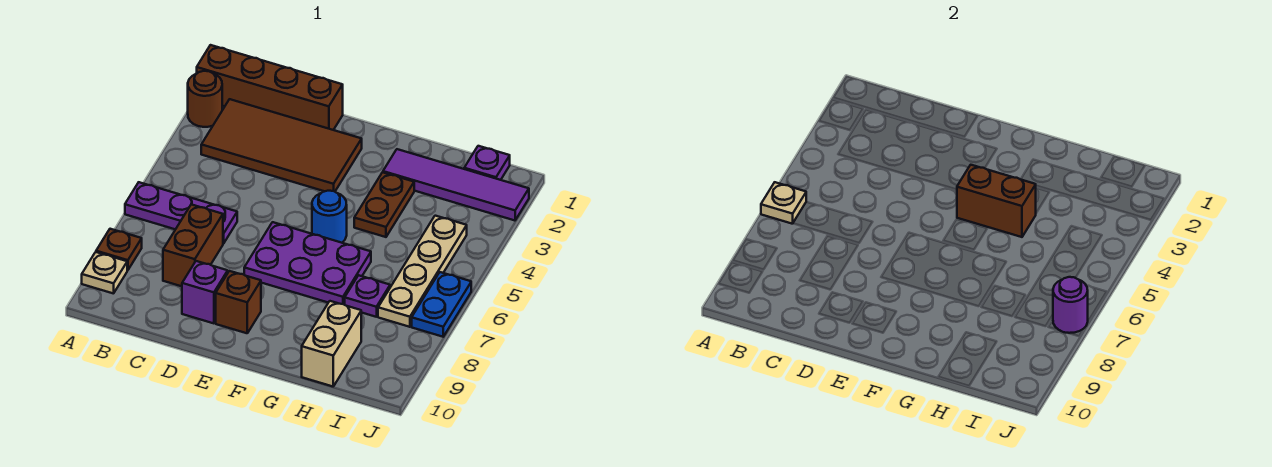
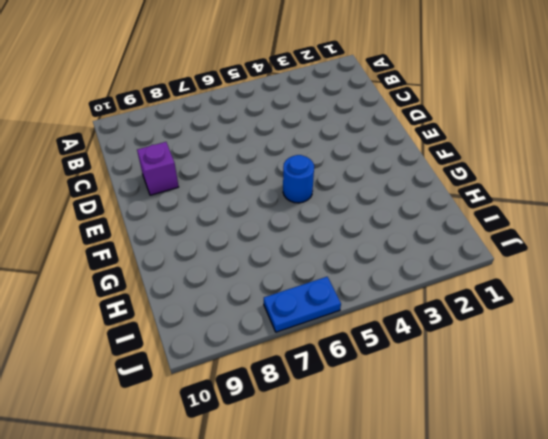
none -> brown 1x4 brick [197,45,343,130]
none -> brown 1x1 round brick [188,71,222,127]
none -> purple 1x3 plate [125,182,237,244]

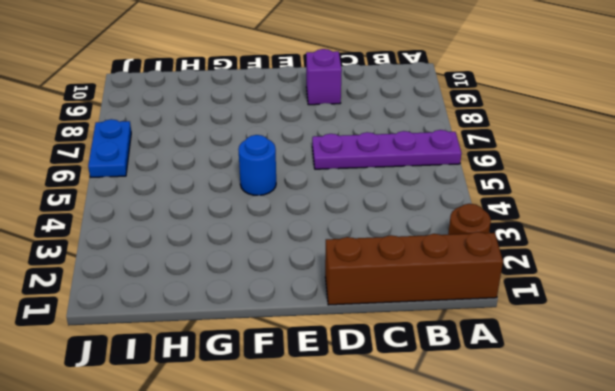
purple 1x4 plate [312,130,461,169] -> purple 1x3 plate [125,182,237,244]
none -> brown 1x1 plate [96,229,142,270]
none -> tan 1x1 plate [82,252,127,294]
none -> brown 2x4 tile [201,99,362,192]

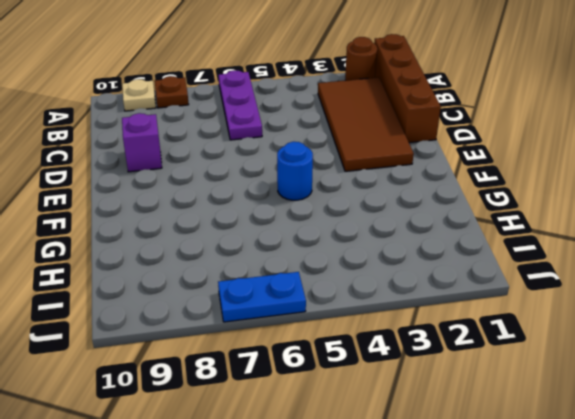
none -> brown 1x2 brick [163,204,223,286]
none -> purple 2x3 plate [244,222,371,305]
none -> brown 1x1 brick [216,271,261,333]

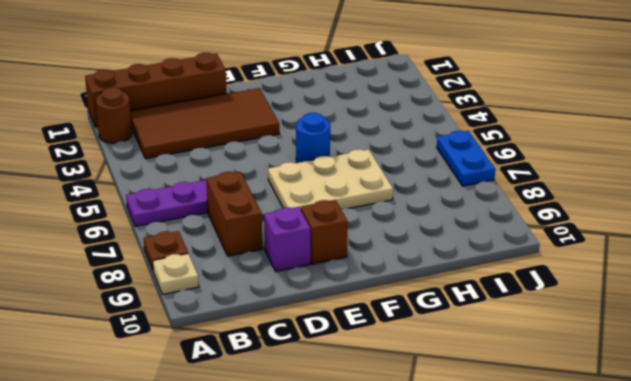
tan 2x3 plate [268,149,393,210] -> purple 2x3 plate [244,222,371,305]
none -> purple 1x4 tile [383,149,529,220]
none -> brown 1x2 plate [354,172,414,237]
none -> purple 1x1 plate [345,275,390,317]

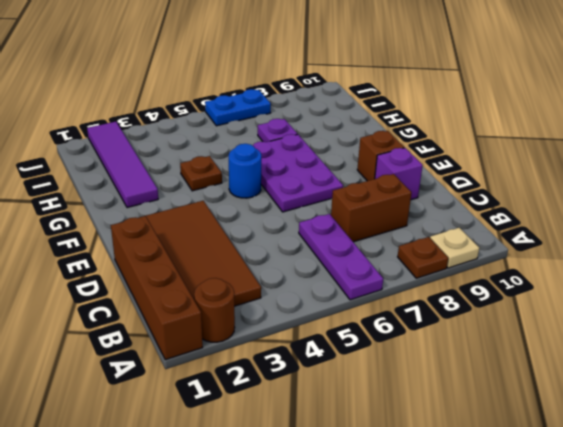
brown 1x1 plate [180,156,222,191] -> brown 1x2 plate [354,172,414,237]
none -> tan 1x2 brick [302,301,361,386]
none -> purple 1x1 plate [464,146,510,180]
none -> tan 1x4 plate [378,216,467,327]

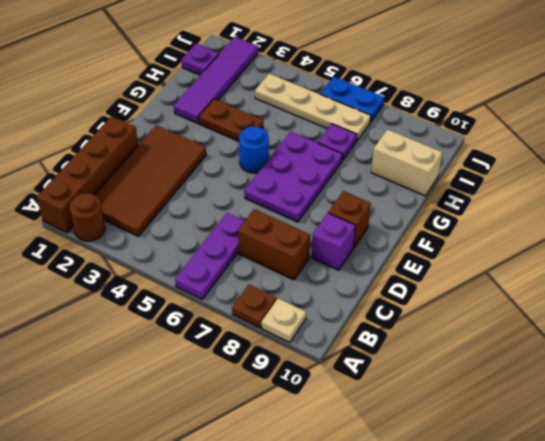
none -> tan 1x1 plate [761,182,806,224]
none -> brown 1x2 brick [957,165,1036,237]
none -> purple 1x1 round brick [1053,277,1088,333]

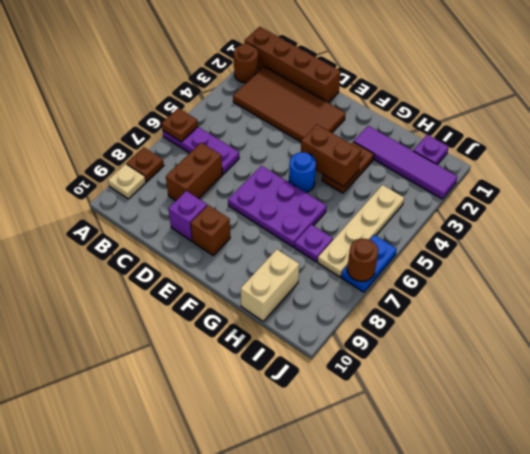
brown 1x1 plate [162,108,198,142] -> tan 1x1 plate [761,182,806,224]
brown 1x1 round brick [347,239,378,281] -> purple 1x1 round brick [1053,277,1088,333]

